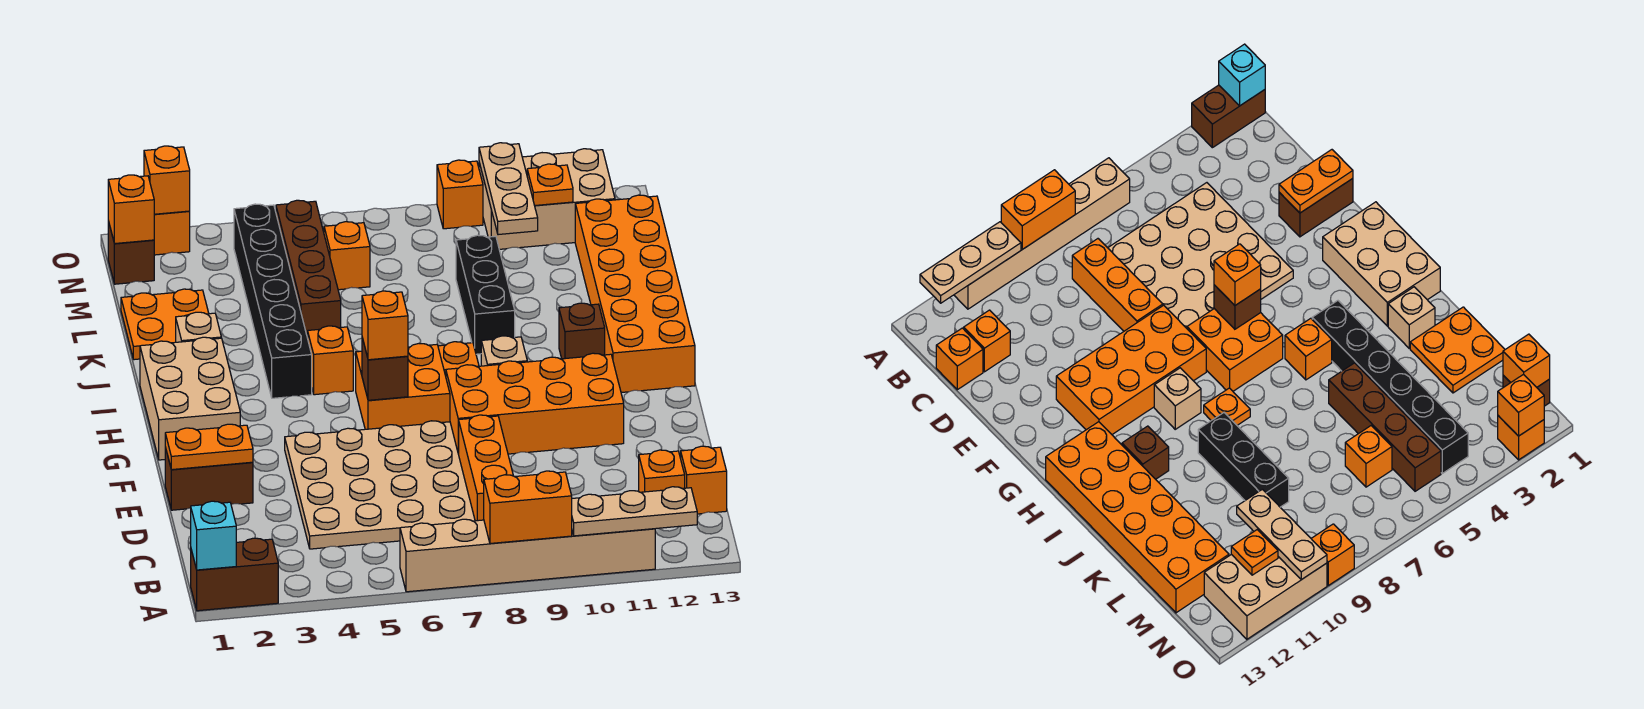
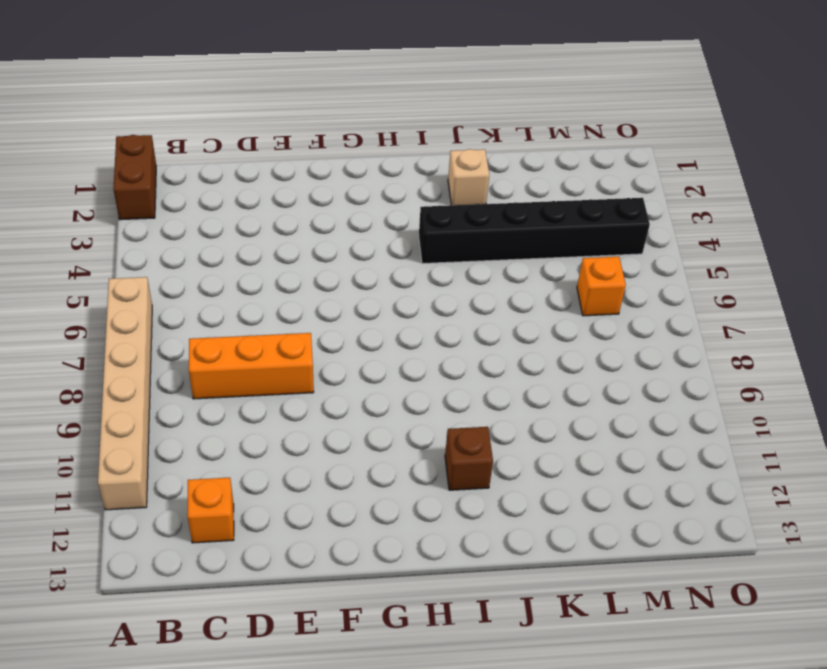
none -> tan 4x4 plate [285,421,475,549]
none -> orange 1x1 brick [681,446,727,514]
none -> brown 1x2 brick [165,447,253,510]
none -> orange 2x4 brick [446,353,624,454]

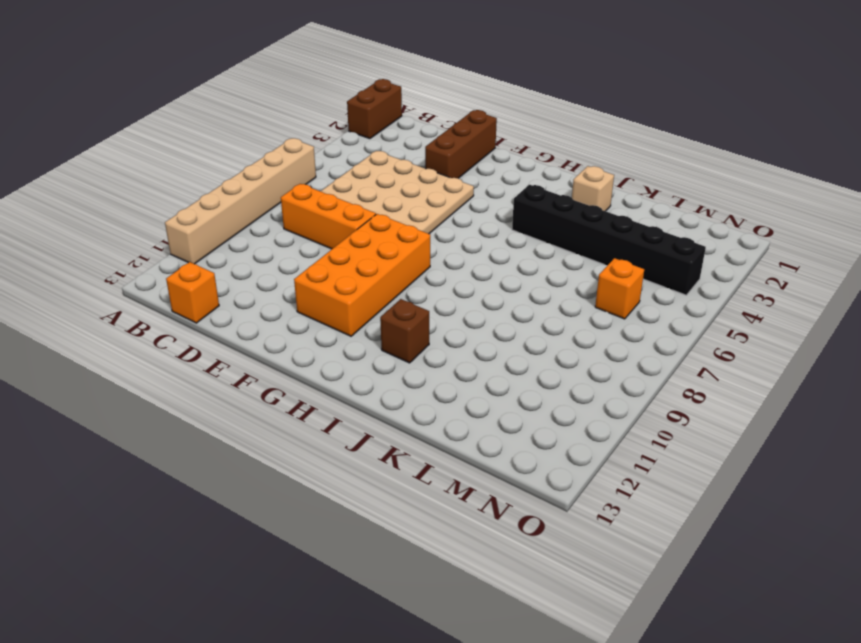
brown 1x3 brick [425,110,497,178] -> brown 1x2 brick [165,447,253,510]
none -> orange 1x1 brick [639,450,685,492]
none -> tan 2x3 brick [140,337,240,460]
none -> orange 2x2 brick [356,344,450,429]
none -> tan 1x1 brick [481,336,527,366]

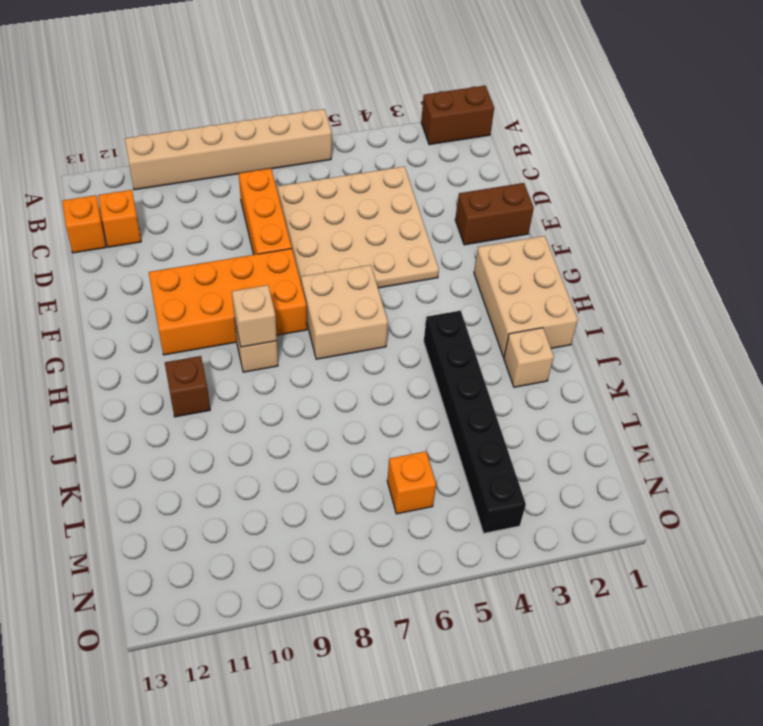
tan 2x2 brick [301,265,388,359] -> orange 2x2 brick [356,344,450,429]
tan 1x1 brick [232,285,277,347] -> none
none -> orange 2x6 brick [575,195,695,392]
none -> orange 1x1 brick [308,326,353,395]
none -> orange 1x1 plate [438,342,479,376]
none -> black 1x3 brick [456,235,515,354]

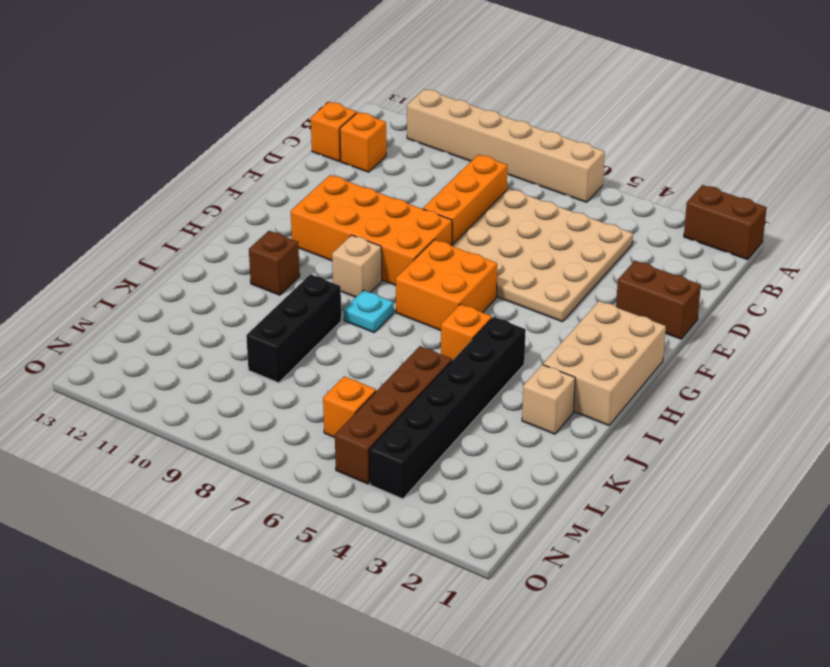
cyan 1x1 plate [344,290,394,332] -> orange 1x1 plate [438,342,479,376]
none -> orange 2x6 brick [575,195,695,392]
none -> orange 2x2 plate [121,289,209,360]
none -> brown 1x1 brick [108,221,154,284]
none -> tan 2x3 brick [479,149,615,249]

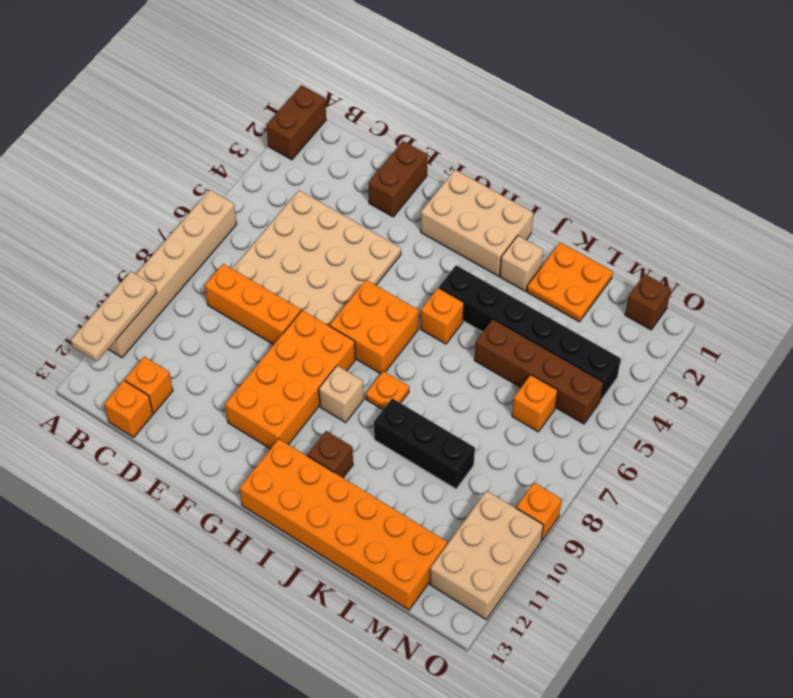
none -> orange 1x1 brick [154,211,190,255]
none -> cyan 1x1 brick [191,501,236,570]
none -> orange 1x2 brick [484,471,572,543]
none -> orange 1x2 plate [165,424,253,470]

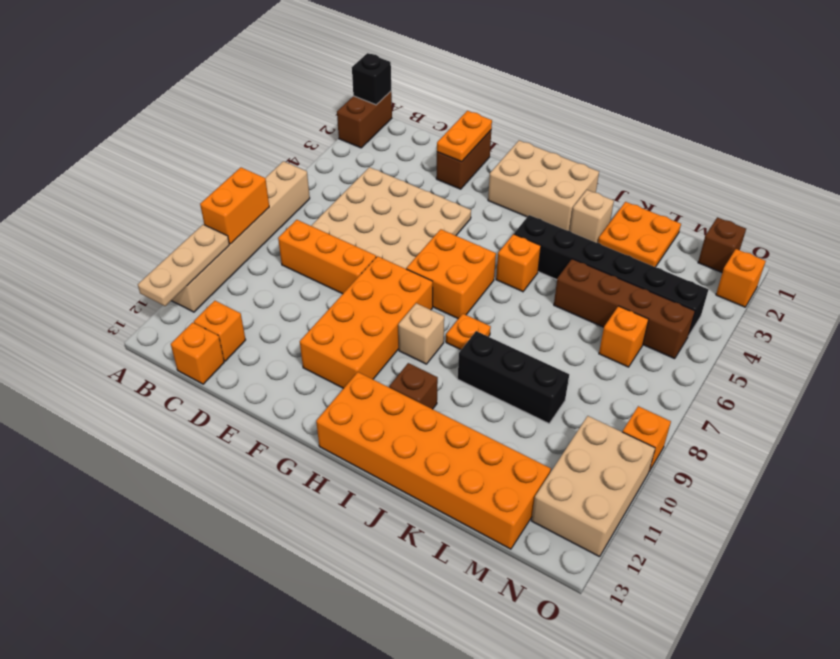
black 1x1 brick [352,53,391,105] -> cyan 1x1 brick [191,501,236,570]
none -> brown 1x1 brick [362,338,408,400]
none -> tan 1x3 plate [479,143,538,235]
none -> orange 1x1 brick [108,175,155,244]
none -> orange 1x1 plate [527,164,573,206]

